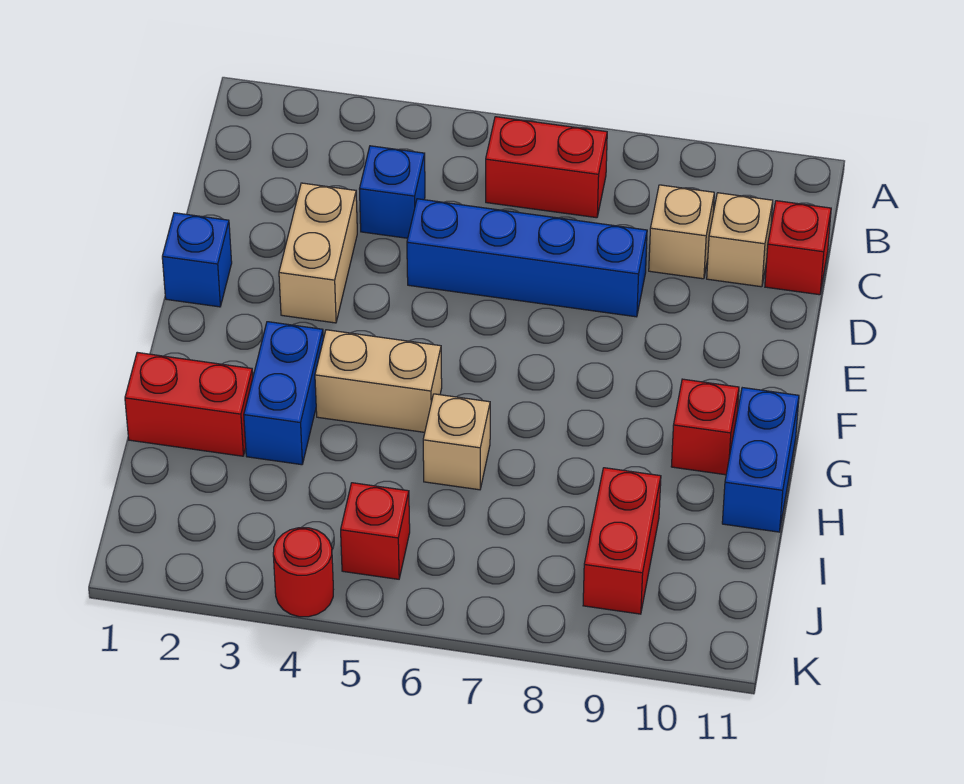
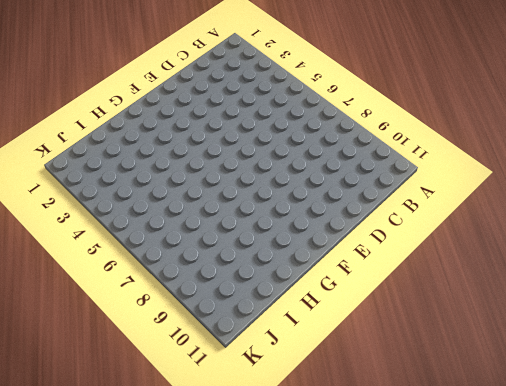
none -> red 1x2 brick [486,117,607,218]
none -> blue 1x1 brick [360,146,425,238]
none -> tan 1x1 brick [649,185,714,279]

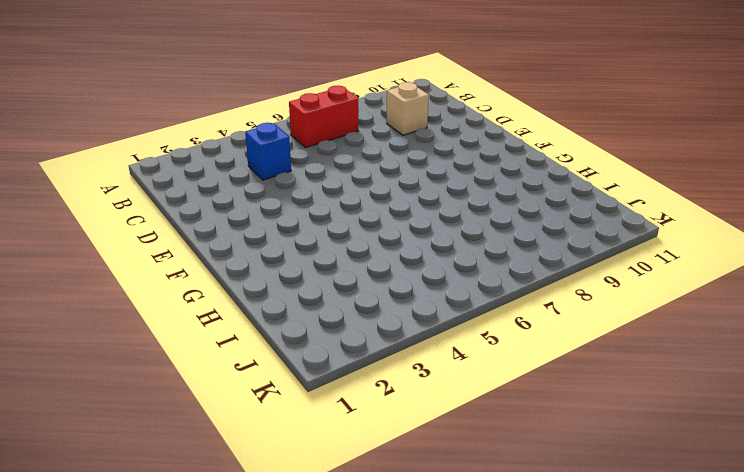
none -> tan 1x1 brick [707,193,773,287]
none -> red 1x1 brick [765,201,831,295]
none -> tan 1x2 brick [279,183,357,323]

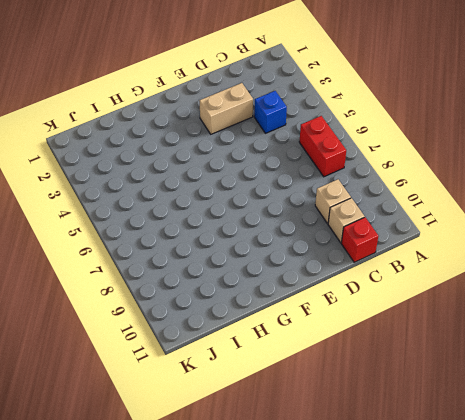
none -> blue 1x4 brick [407,199,647,317]
none -> blue 1x1 brick [162,213,232,307]
none -> blue 1x2 brick [244,322,323,465]

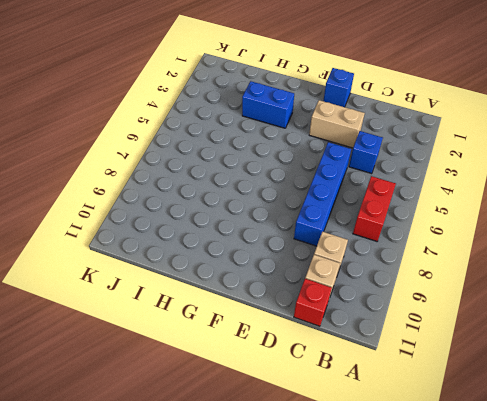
none -> tan 1x2 brick [315,330,442,432]
none -> red 1x1 brick [671,379,739,475]
none -> blue 1x2 brick [722,388,799,532]

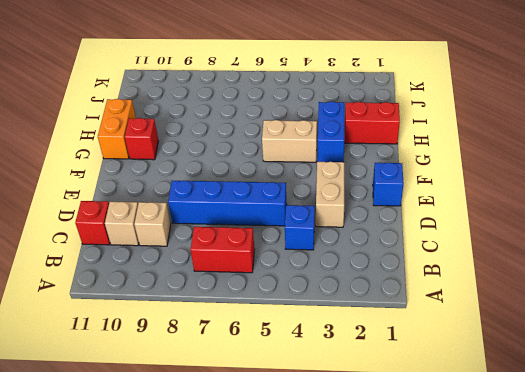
orange 1x2 brick [98,99,136,159] -> blue 1x2 brick [722,388,799,532]
none -> tan 1x1 brick [423,394,490,490]
none -> red 1x2 brick [583,468,661,614]
none -> red 1x1 brick [341,483,410,579]

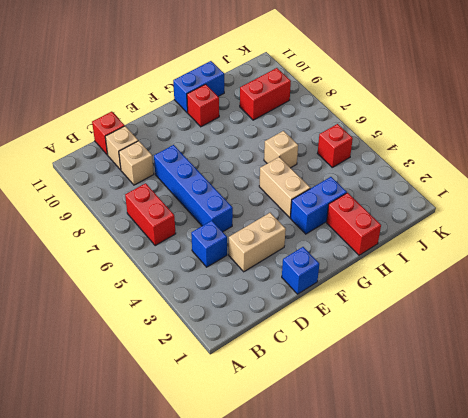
none -> red 1x1 round brick [273,528,333,617]

